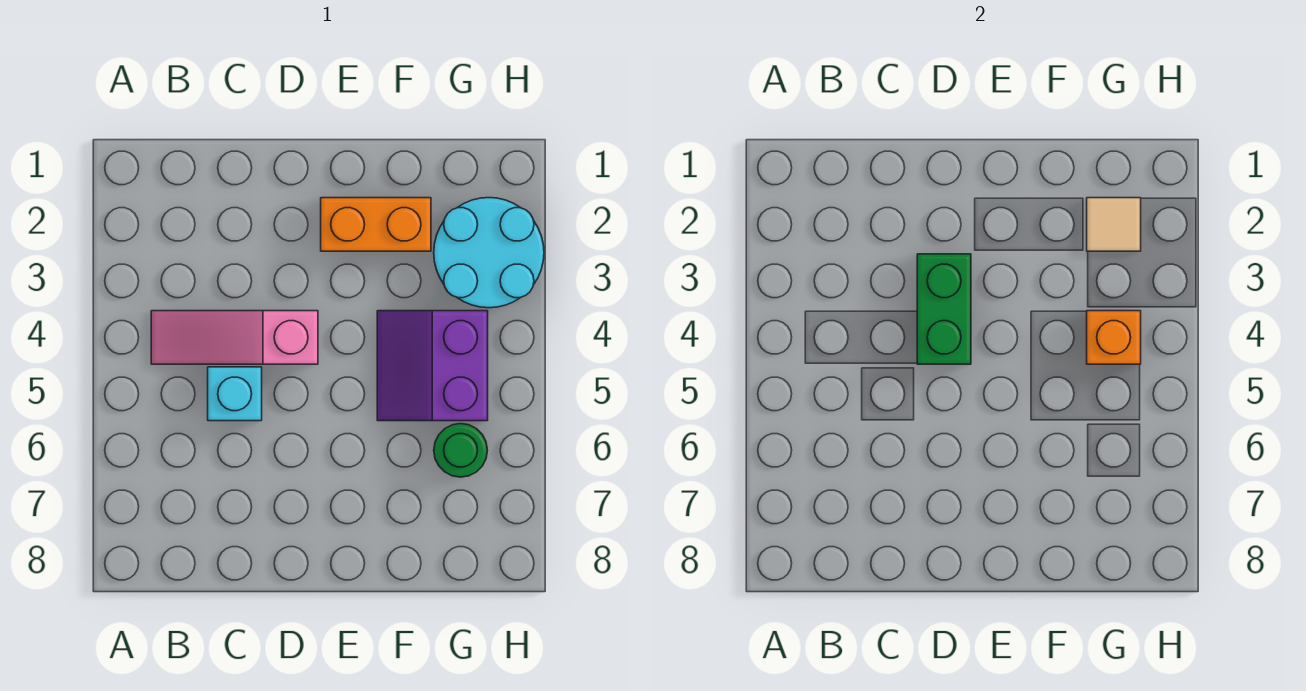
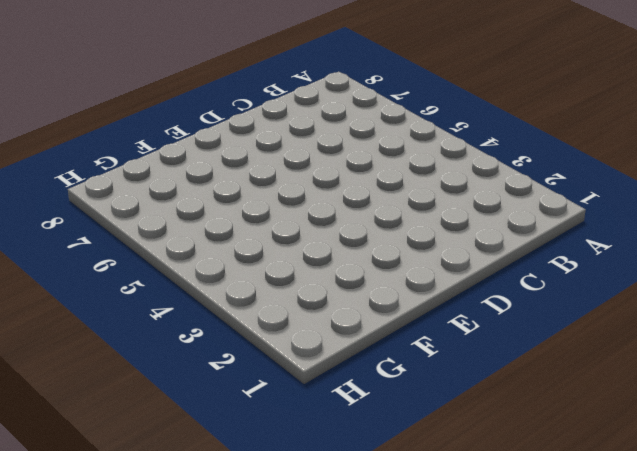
none -> pink 1x3 slope [151,311,318,364]
none -> cyan 1x1 brick [208,367,262,421]

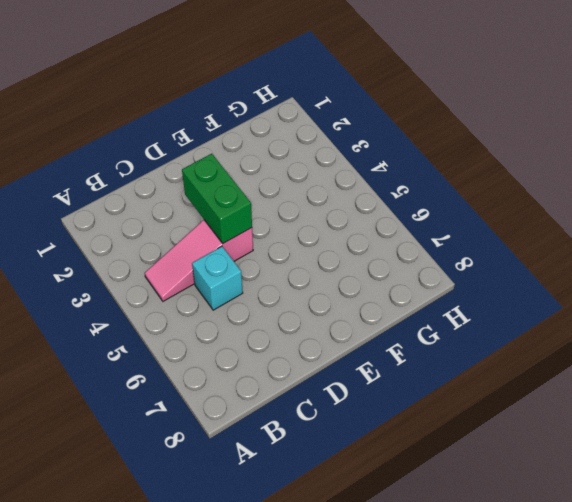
none -> orange 1x2 brick [321,198,431,251]
none -> purple 2x2 slope [377,311,488,421]

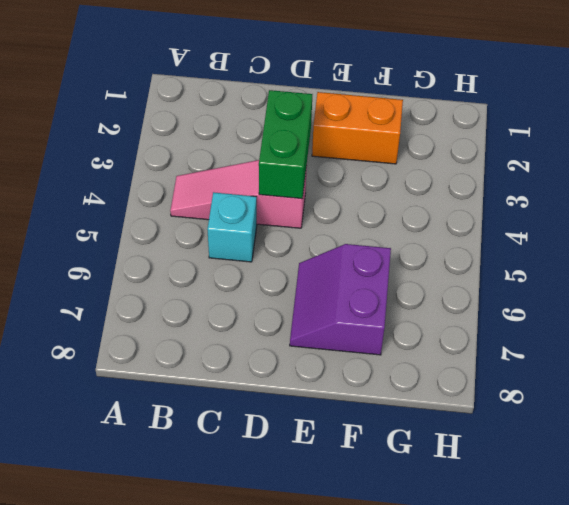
purple 2x2 slope [290,244,391,355] -> purple 2x2 slope moved to [377,311,488,421]
none -> cyan 2x2 round brick [434,198,544,308]
none -> green 1x1 round brick [434,424,487,477]

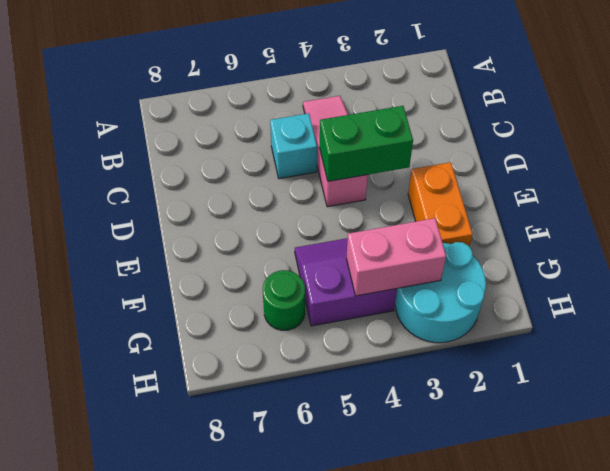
pink 1x2 brick [346,218,446,296] -> orange 1x1 brick [1087,311,1141,364]
none -> tan 1x1 tile [1087,198,1141,251]

